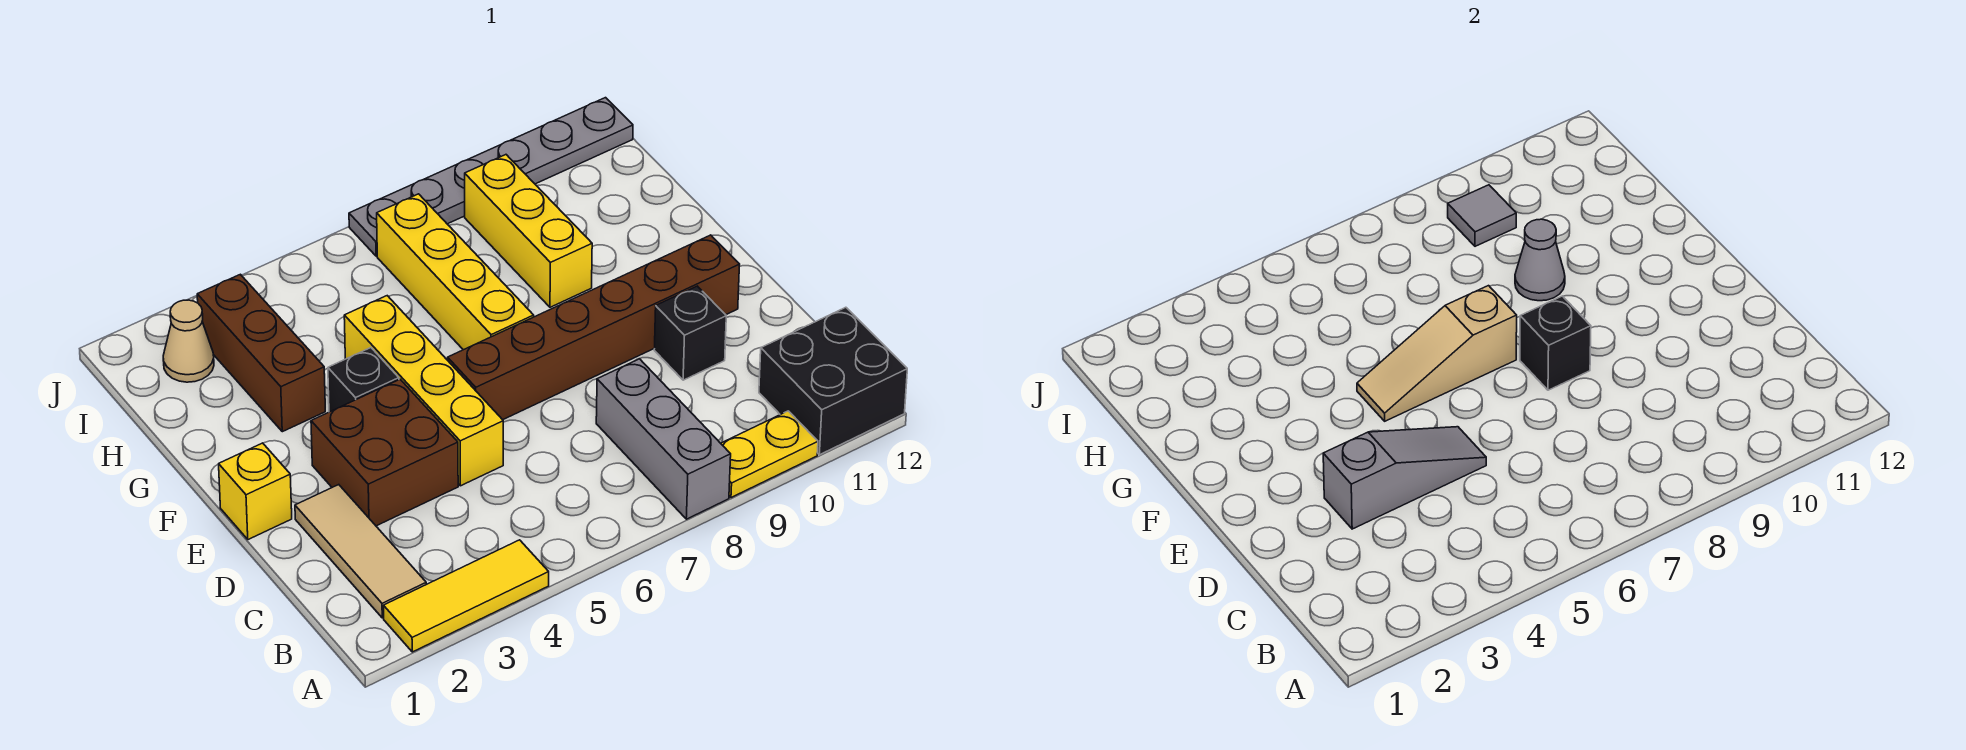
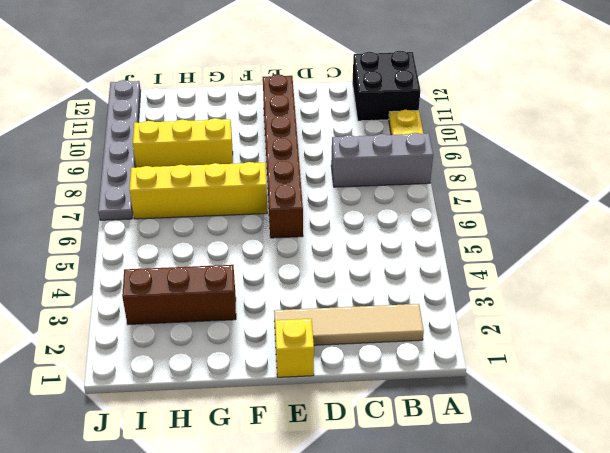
tan 1x4 tile [274,304,424,345] -> tan 1x3 tile [295,485,426,618]
none -> yellow 1x3 tile [384,540,549,652]
none -> brown 2x2 brick [311,379,458,526]
none -> yellow 1x4 brick [344,296,503,486]

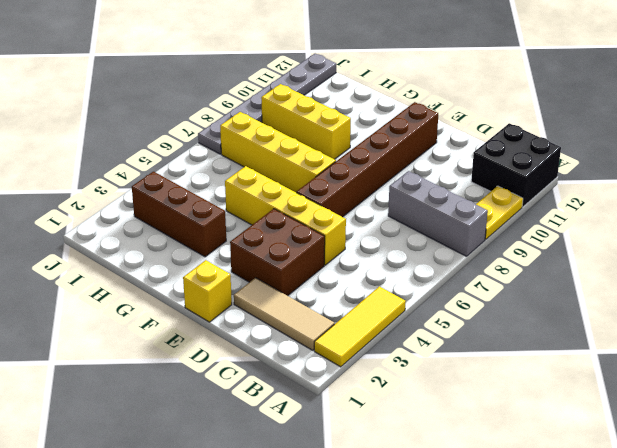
none -> black 1x1 brick [654,286,726,380]
none -> black 1x1 brick [328,348,399,412]
none -> tan 1x1 cone [163,300,214,382]

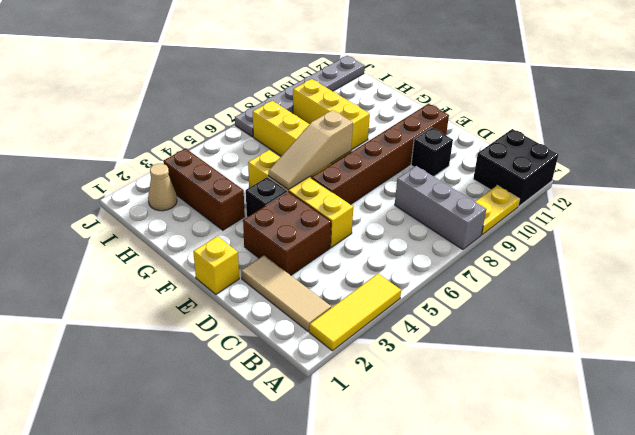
none -> grey 1x3 slope [1323,427,1486,529]
none -> black 1x1 brick [1520,296,1591,390]
none -> grey 1x1 cone [1515,219,1565,301]

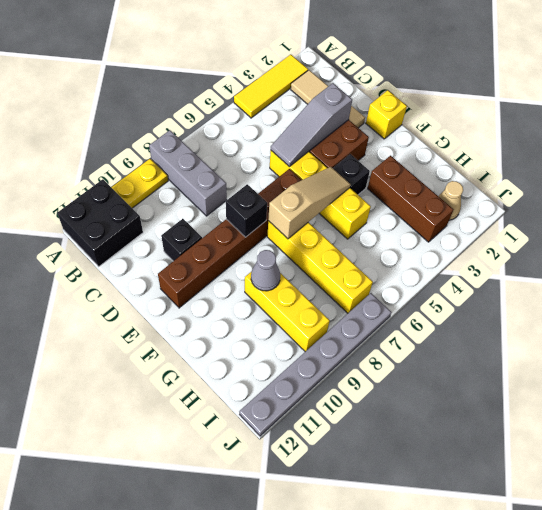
none -> grey 1x1 tile [1448,185,1516,246]

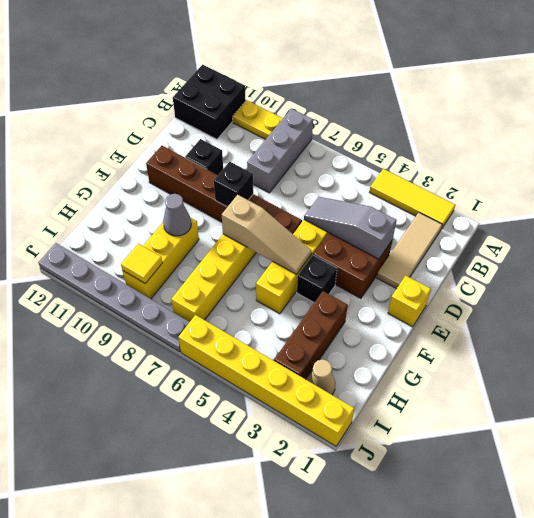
yellow 1x1 tile [121,244,162,283] -> grey 1x1 tile [1448,185,1516,246]
yellow 1x6 brick [178,315,354,446] -> none

